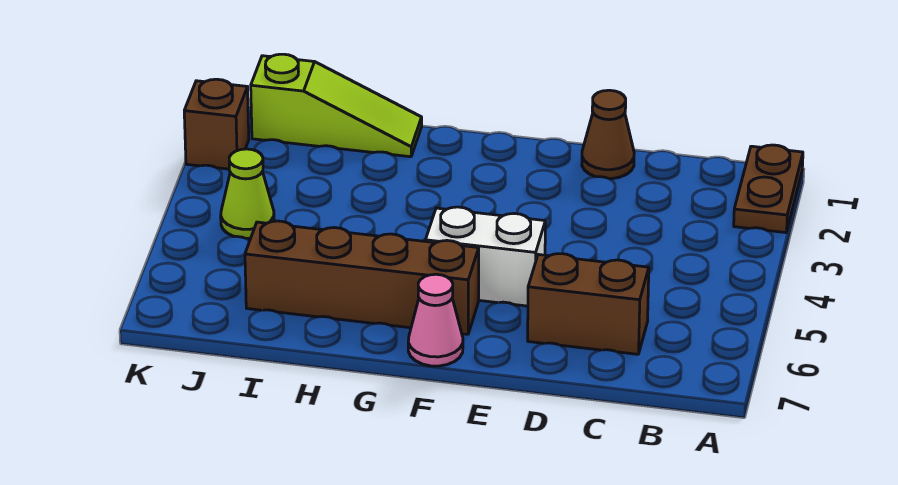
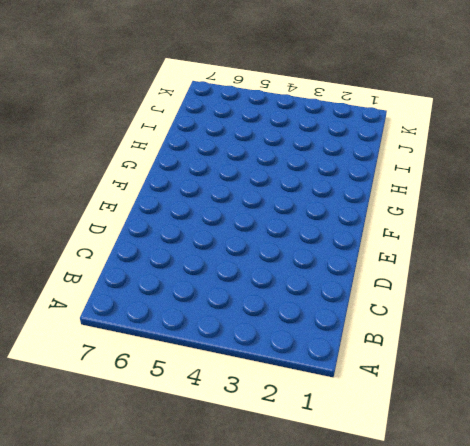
none -> brown 1x2 plate [734,145,803,233]
none -> brown 1x2 brick [528,254,649,354]

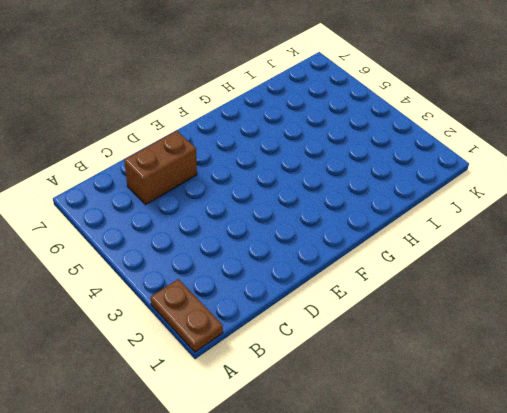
none -> brown 1x1 cone [582,90,634,179]
none -> white 1x2 brick [426,207,545,306]

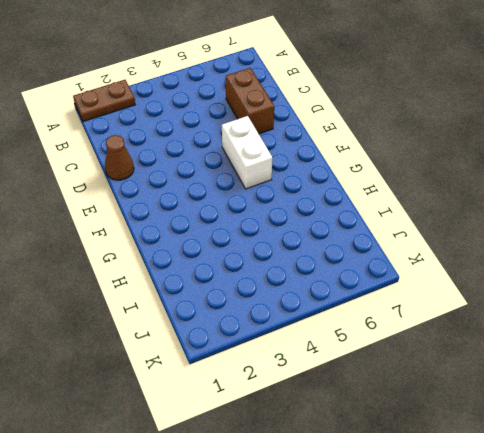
none -> brown 1x4 brick [245,221,479,334]
none -> pink 1x1 cone [408,274,463,366]

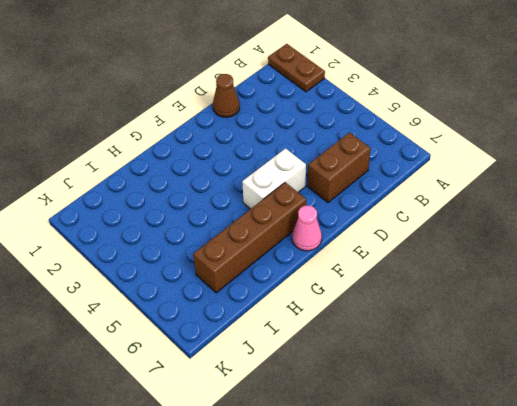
none -> lime 1x3 slope [251,54,422,157]
none -> lime 1x1 cone [221,149,274,238]

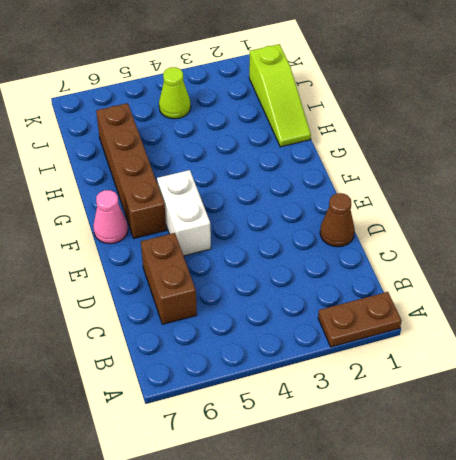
none -> brown 1x1 brick [184,79,249,169]

